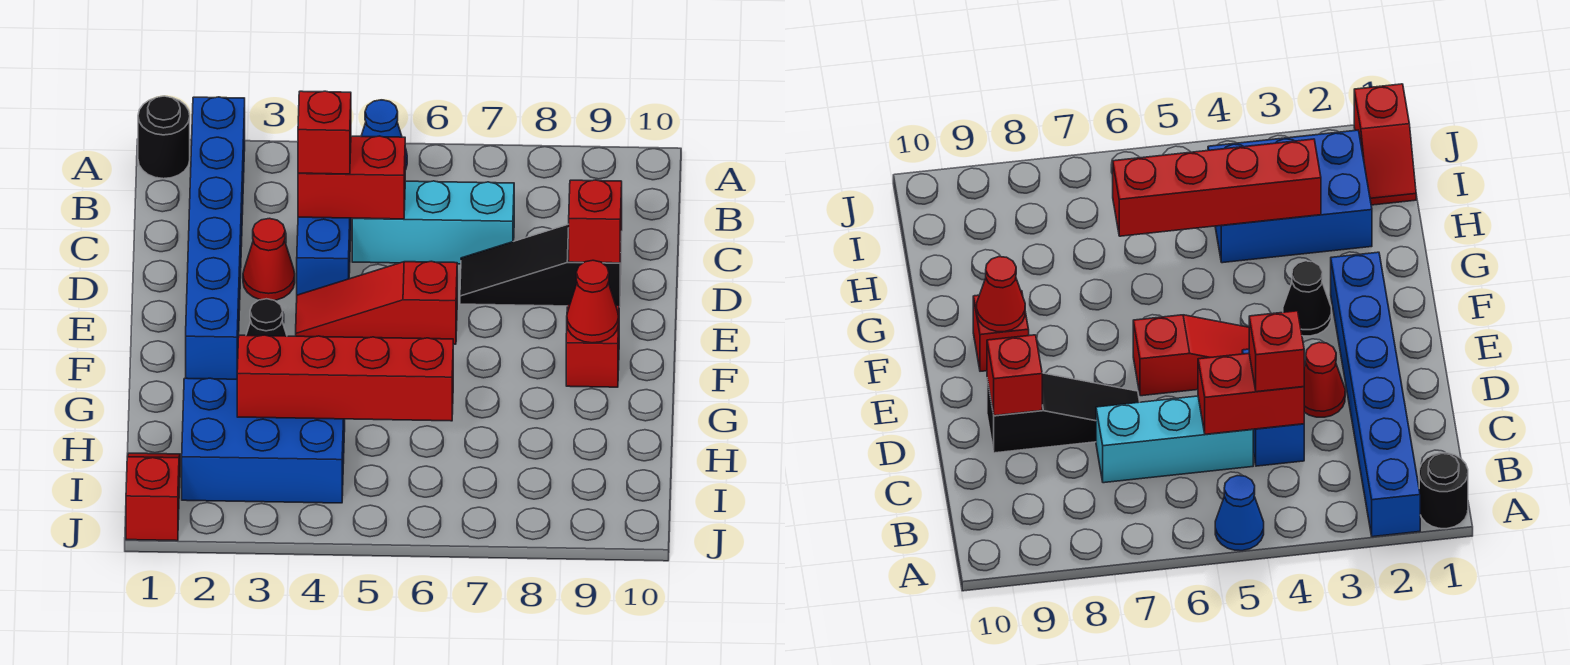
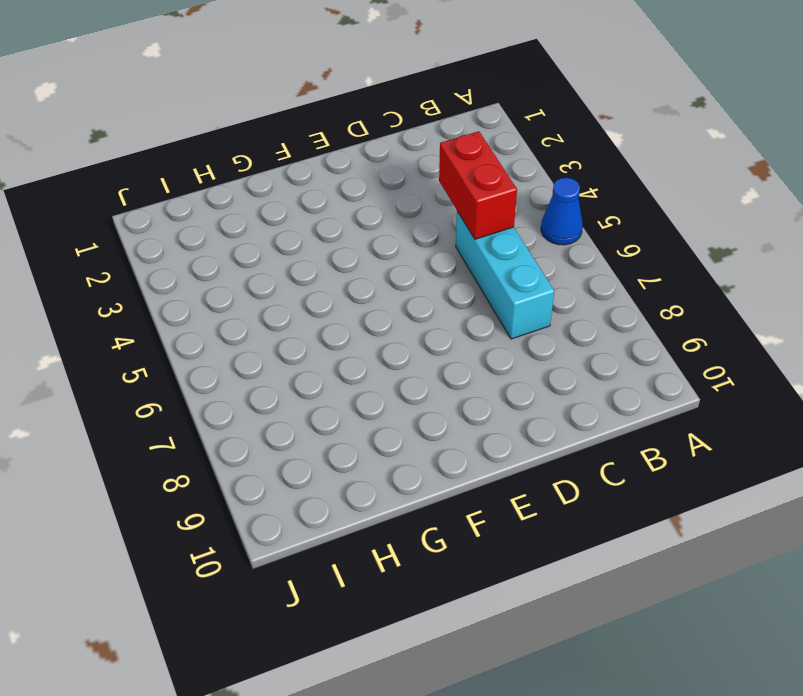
none -> black 1x1 round brick [138,96,190,179]
none -> blue 1x6 brick [186,97,245,379]
none -> blue 1x2 brick [297,217,351,295]

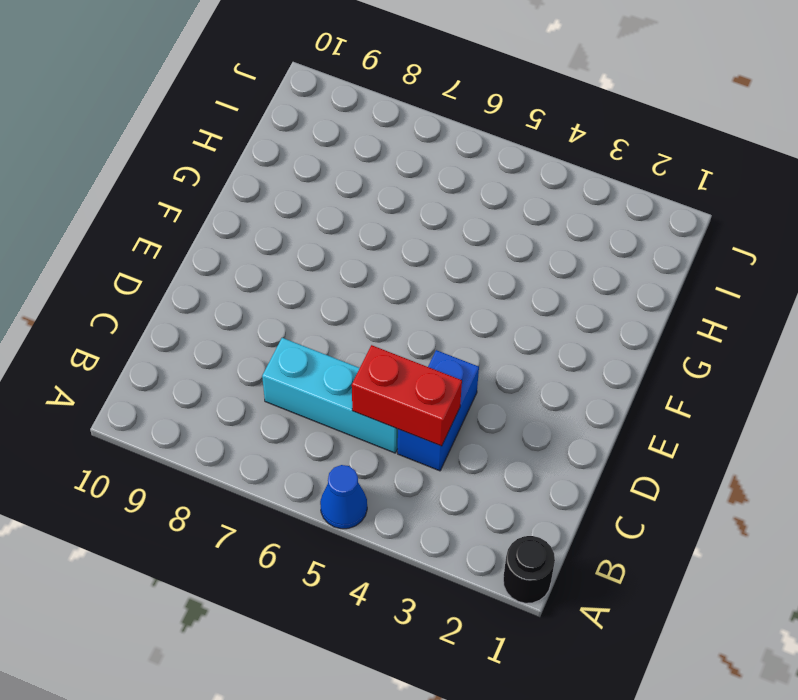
none -> blue 1x6 brick [186,97,245,379]
none -> red 1x1 cone [243,218,295,300]
none -> black 1x3 slope [460,224,622,307]

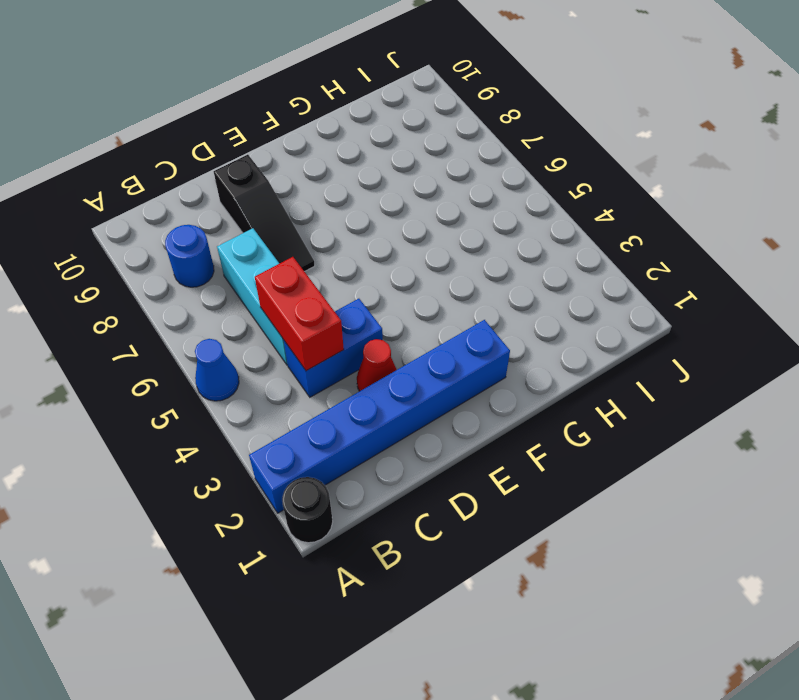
blue 1x1 round brick [165,225,214,287] -> none
none -> red 1x3 slope [296,261,457,344]
none -> black 1x1 cone [246,299,287,336]
none -> red 1x1 brick [566,305,619,387]

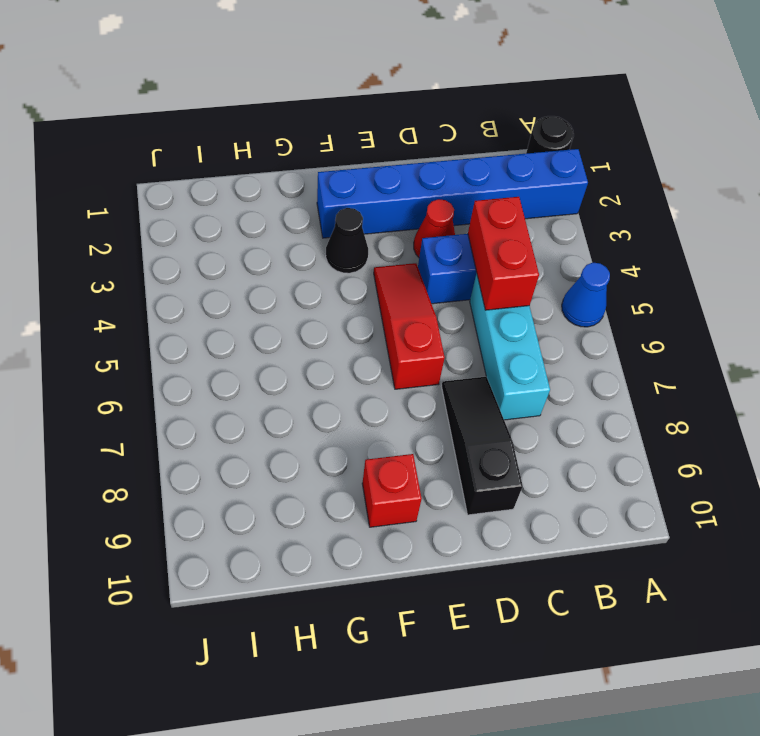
none -> blue 2x3 brick [182,378,345,503]
none -> red 1x2 slope [126,453,180,541]
none -> red 1x1 brick [569,180,622,263]

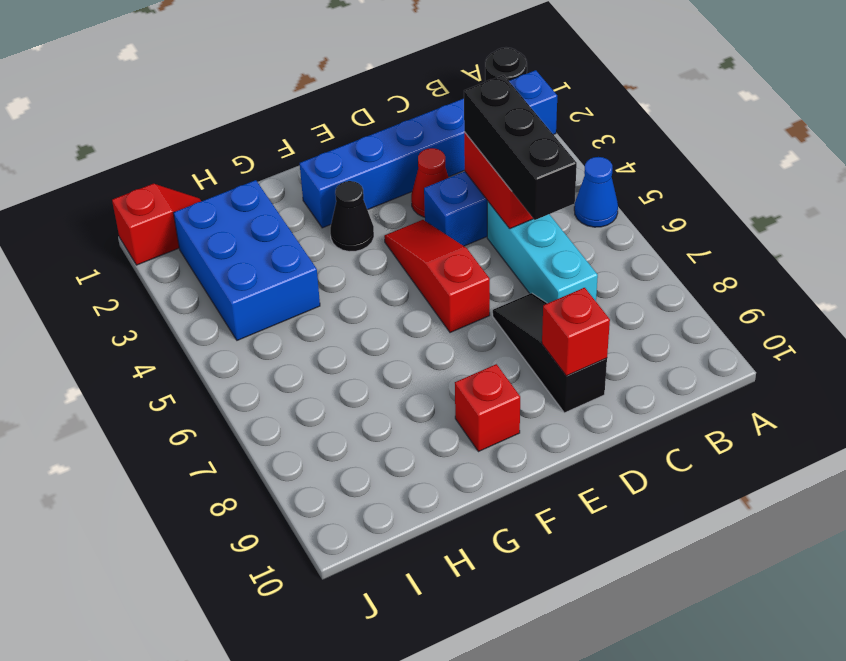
black 1x3 brick [464,75,577,220] -> red 1x1 brick [298,91,351,174]
none -> red 1x1 cone [567,260,619,343]
none -> red 1x4 brick [237,335,453,421]

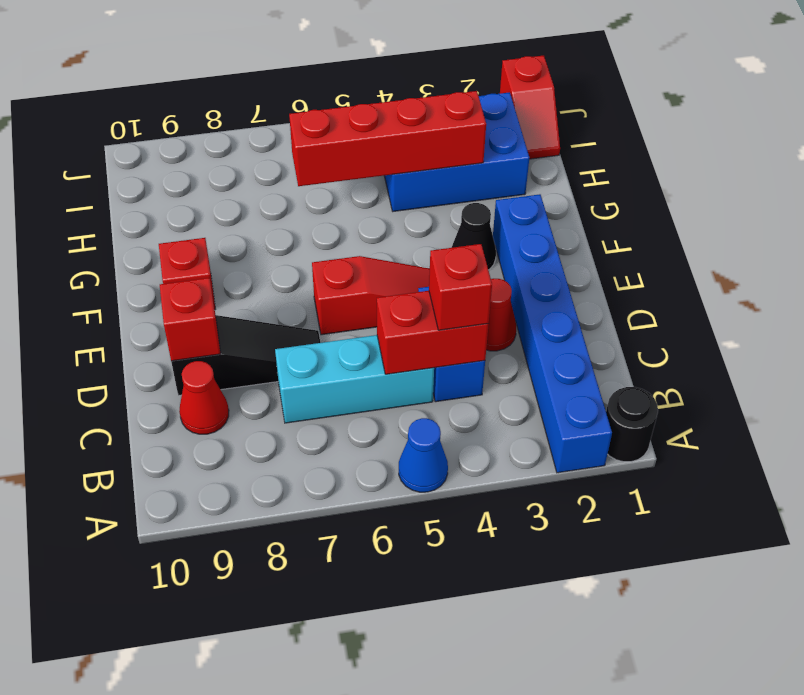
red 1x1 cone [179,361,229,434] -> red 1x1 cone moved to [567,260,619,343]

